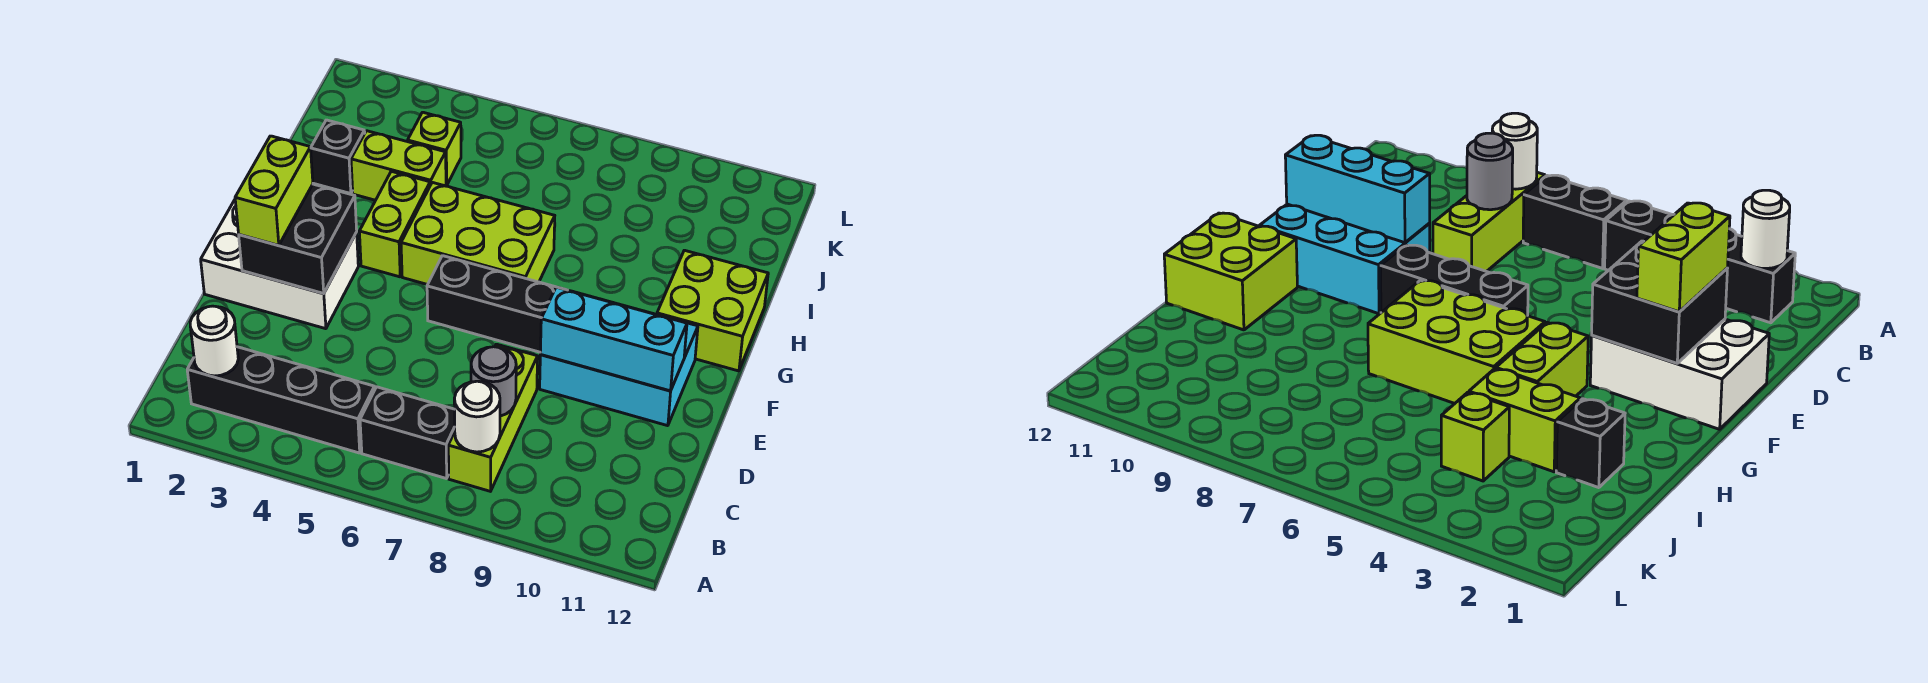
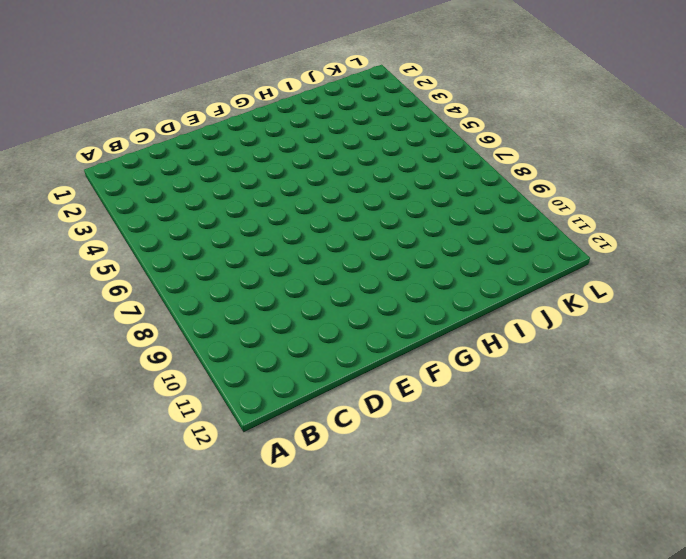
none -> black 1x4 brick [187,347,375,453]
none -> black 1x2 brick [360,387,455,479]
none -> lime 1x3 brick [448,344,538,491]

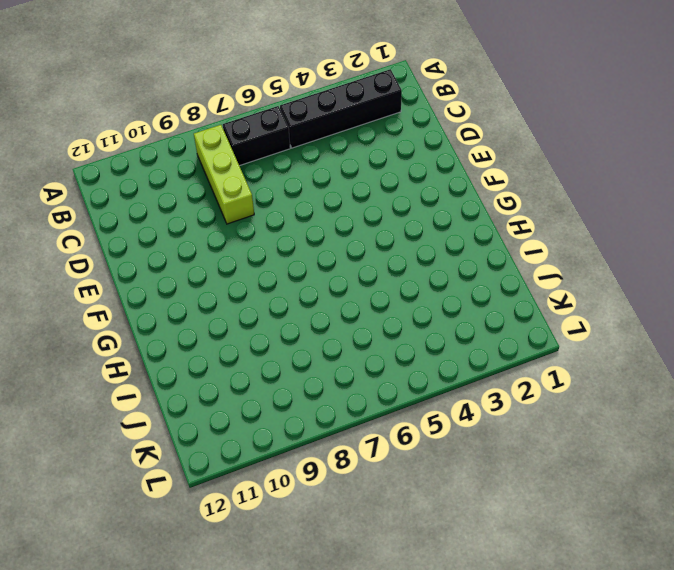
none -> white 2x3 brick [201,200,358,329]
none -> cyan 2x3 brick [540,291,698,426]
none -> black 1x3 brick [427,256,562,352]

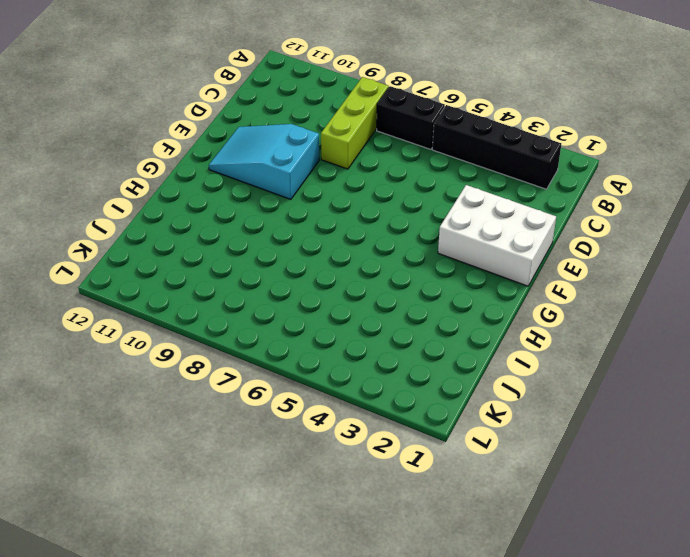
cyan 2x3 slope [209,124,319,199] -> cyan 2x3 brick [540,291,698,426]
none -> black 1x3 brick [427,256,562,352]
none -> lime 1x2 brick [359,171,430,277]
none -> lime 2x3 brick [401,182,555,285]

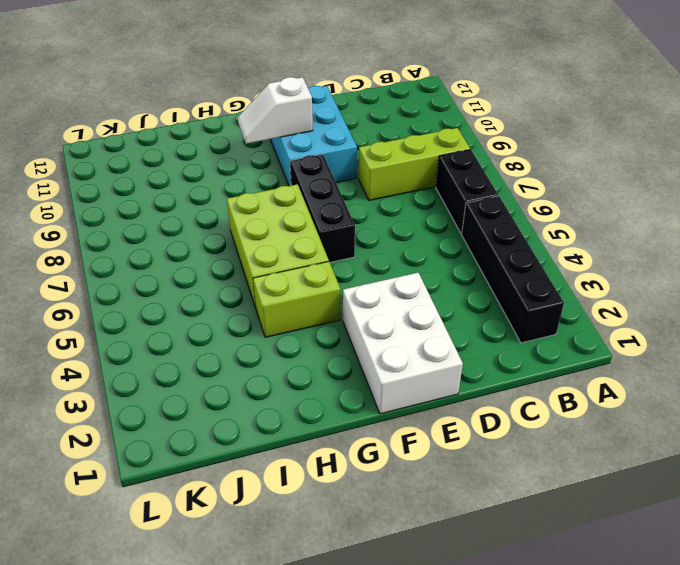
white 1x2 slope [238,77,313,144] -> none
none -> lime 2x2 brick [657,250,768,371]
none -> black 1x1 brick [311,120,365,194]
none -> lime 1x2 brick [351,131,446,200]

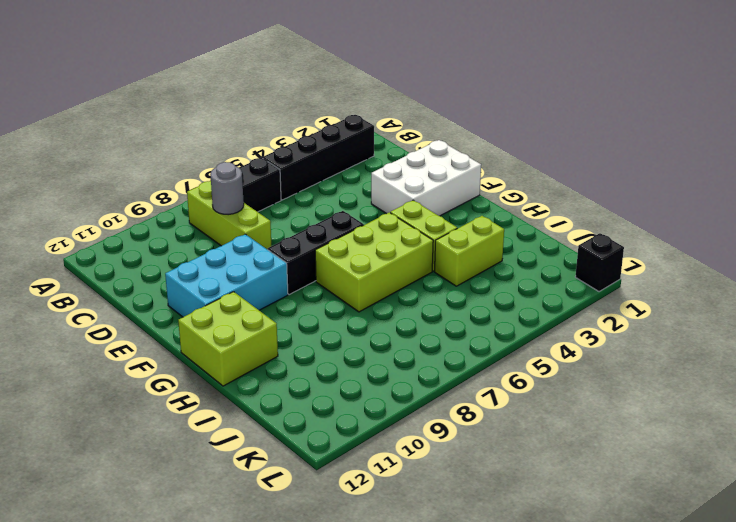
black 1x1 brick [575,233,624,292] -> black 1x1 brick moved to [311,120,365,194]
none -> lime 1x1 brick [408,112,461,186]
none -> white 1x1 round brick [190,306,238,376]
none -> white 1x1 round brick [454,381,500,452]

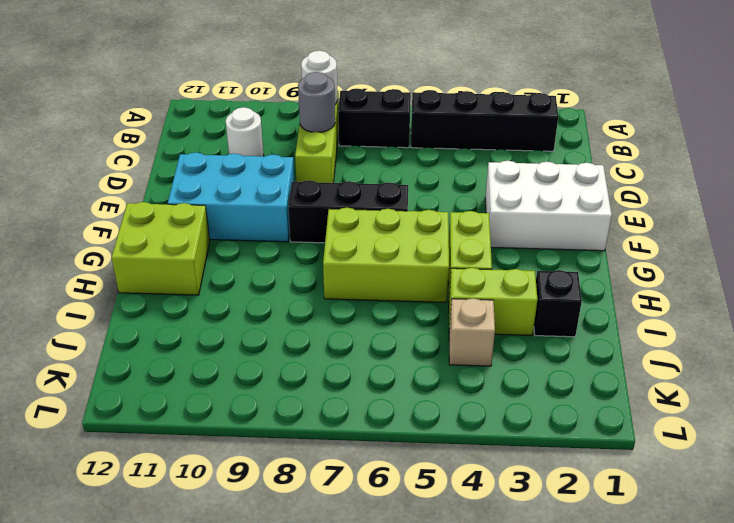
white 1x1 round brick [226,107,264,156] -> white 1x1 round brick moved to [190,306,238,376]
tan 1x1 brick [449,298,495,366] -> lime 1x1 brick [408,112,461,186]
none -> black 2x2 brick [239,184,357,294]
none -> cyan 1x3 brick [540,287,687,391]
none -> lime 1x2 brick [235,136,313,246]

